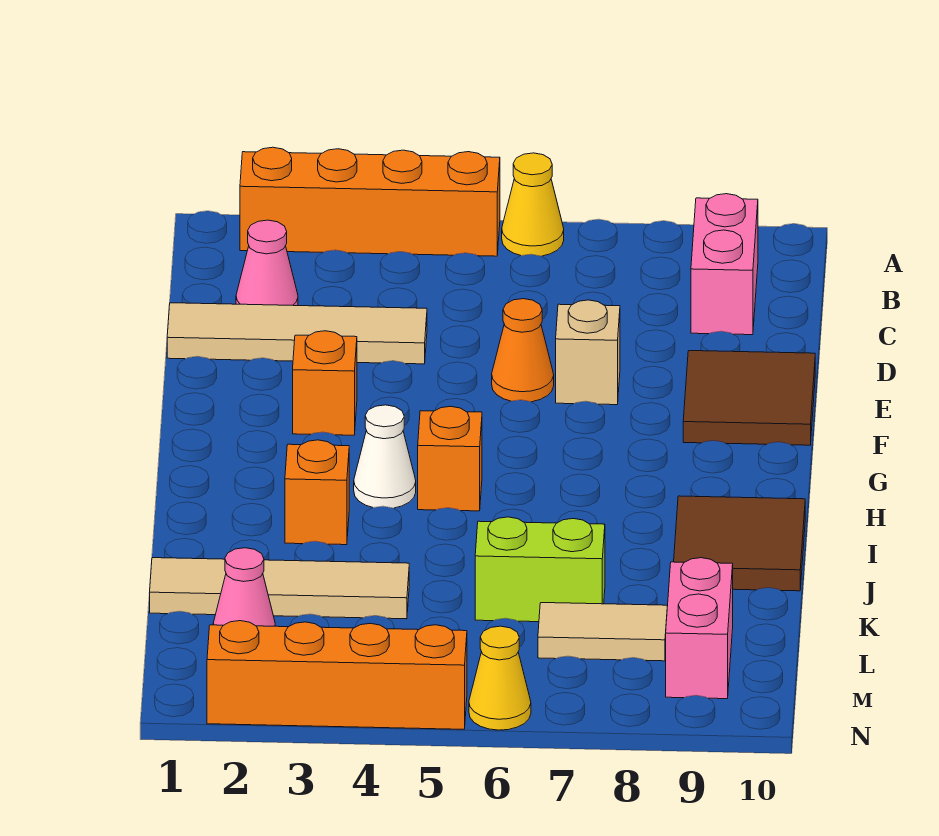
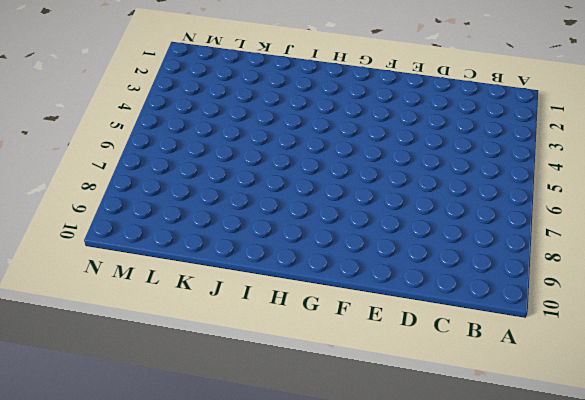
none -> orange 1x4 brick [240,147,500,256]
none -> yellow 1x1 cone [502,153,564,256]
none -> pink 1x2 brick [691,194,758,335]

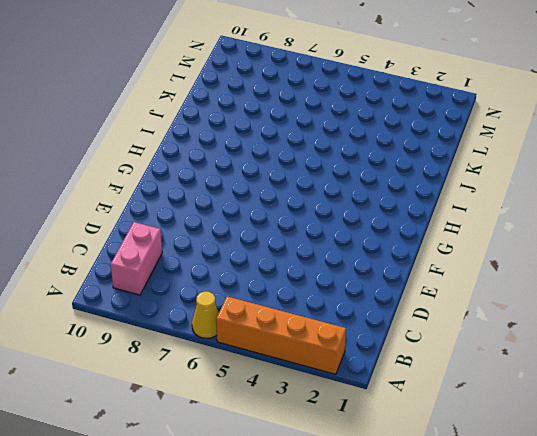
none -> pink 1x1 cone [236,220,298,306]
none -> tan 1x4 tile [167,303,427,364]
none -> orange 1x1 cone [492,299,554,402]

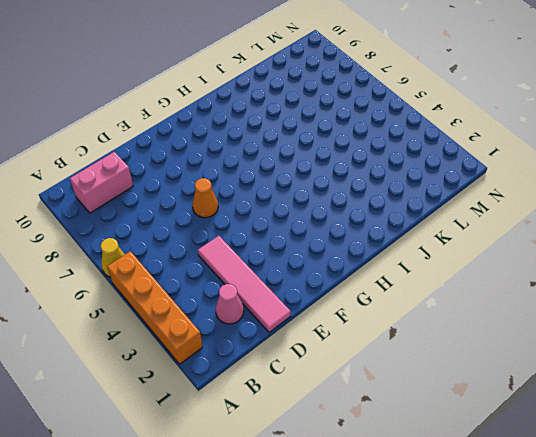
pink 1x4 tile [198,236,291,332] -> tan 1x4 tile [167,303,427,364]
none -> tan 1x1 brick [556,300,620,405]
none -> brown 2x2 tile [683,351,815,445]
none -> orange 1x1 brick [293,331,357,435]

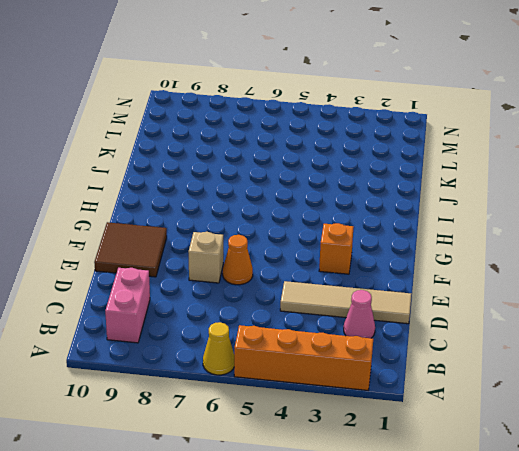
none -> white 1x1 cone [354,405,416,508]
none -> orange 1x1 brick [418,406,482,511]
none -> orange 1x1 brick [285,440,349,545]

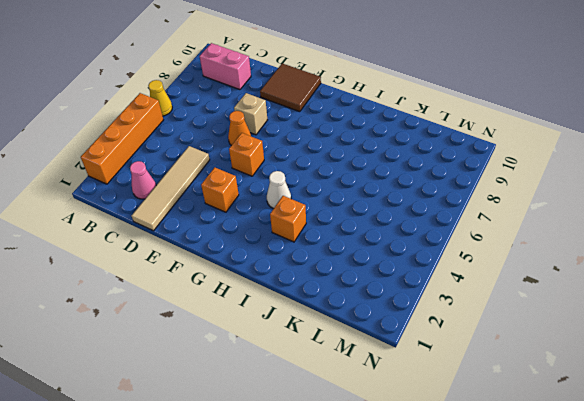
orange 1x1 brick [229,133,264,176] -> orange 1x1 brick moved to [418,406,482,511]
none -> brown 2x2 tile [674,496,805,591]
none -> tan 1x4 tile [150,558,409,619]
none -> lime 1x2 brick [475,517,605,622]

